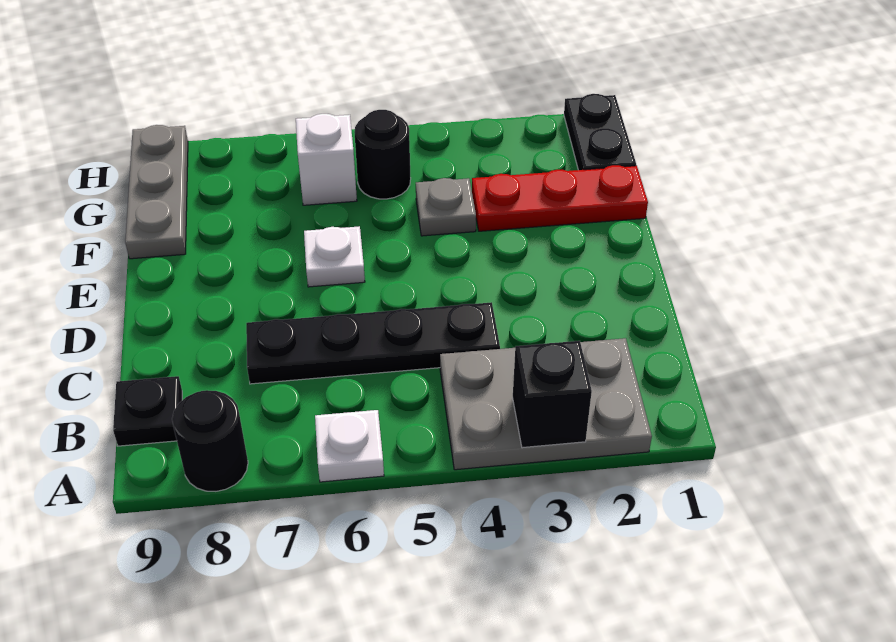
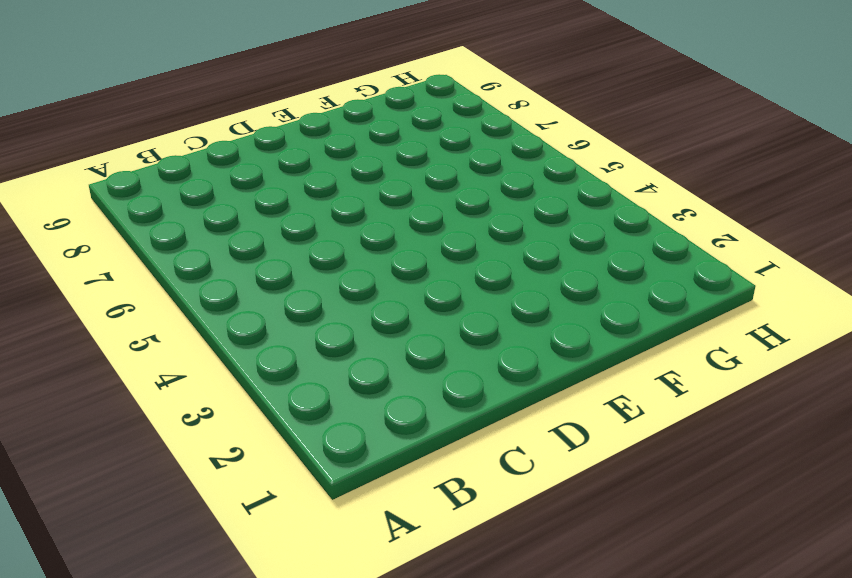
none -> grey 2x3 plate [440,338,652,470]
none -> white 1x1 plate [315,410,384,482]
none -> black 1x1 round brick [172,390,248,491]

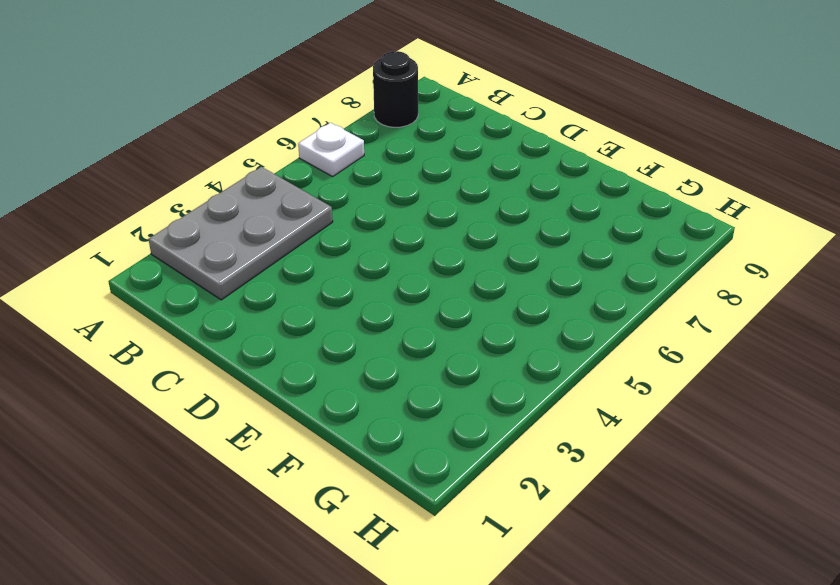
none -> black 1x1 plate [113,376,182,446]
none -> black 1x4 plate [246,302,500,384]
none -> white 1x1 plate [304,226,365,287]

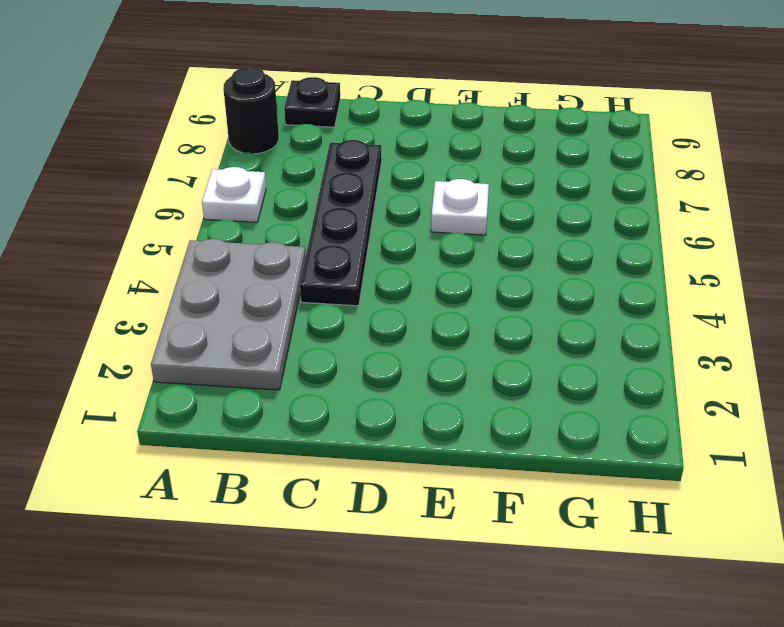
none -> red 1x3 plate [472,165,648,231]
none -> grey 1x1 plate [416,178,476,236]
none -> grey 1x3 plate [125,125,188,259]

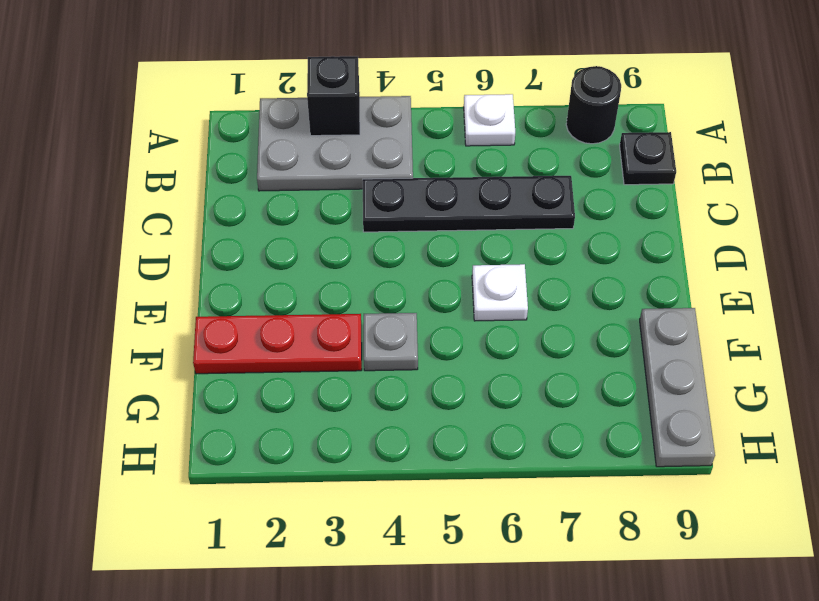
none -> black 1x2 plate [564,94,636,170]
none -> black 1x1 round brick [354,110,411,199]
none -> white 1x1 brick [296,114,357,205]

